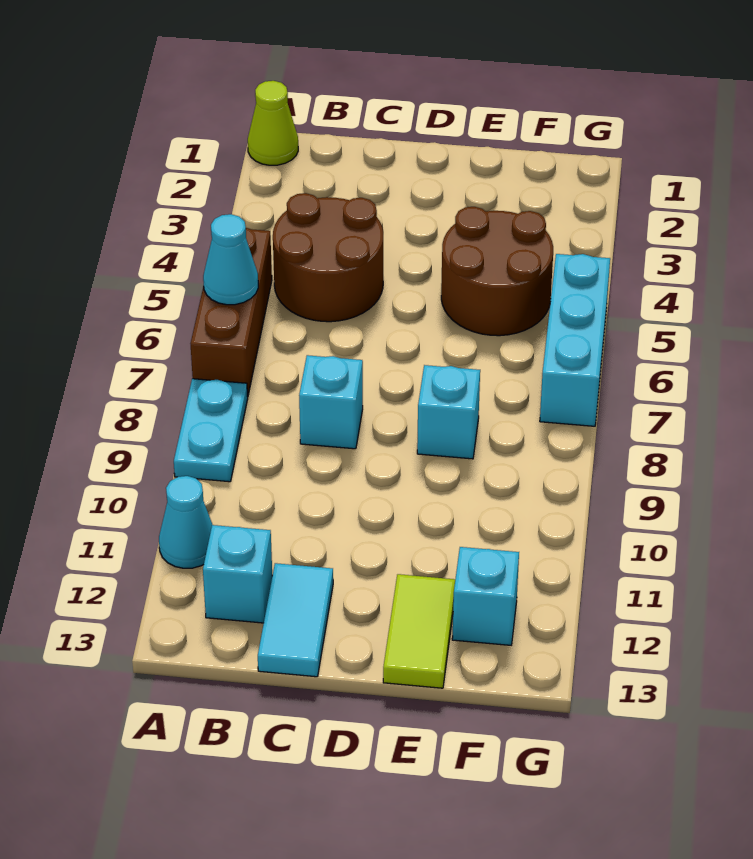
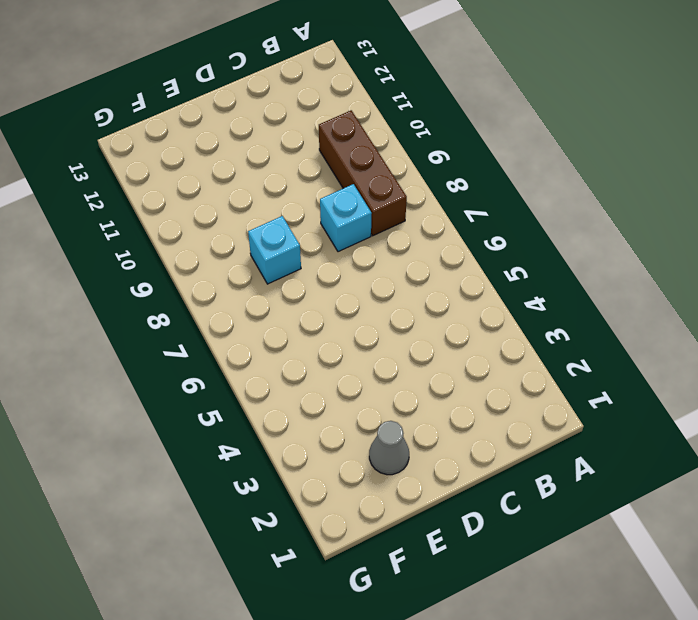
brown 1x3 brick [319,110,407,236] -> brown 1x3 brick moved to [191,228,272,397]
grey 1x1 cone [369,421,409,475] -> none
none -> lime 1x1 cone [248,81,298,165]
none -> cyan 1x2 plate [174,379,248,482]
none -> cyan 1x1 cone [159,476,212,568]

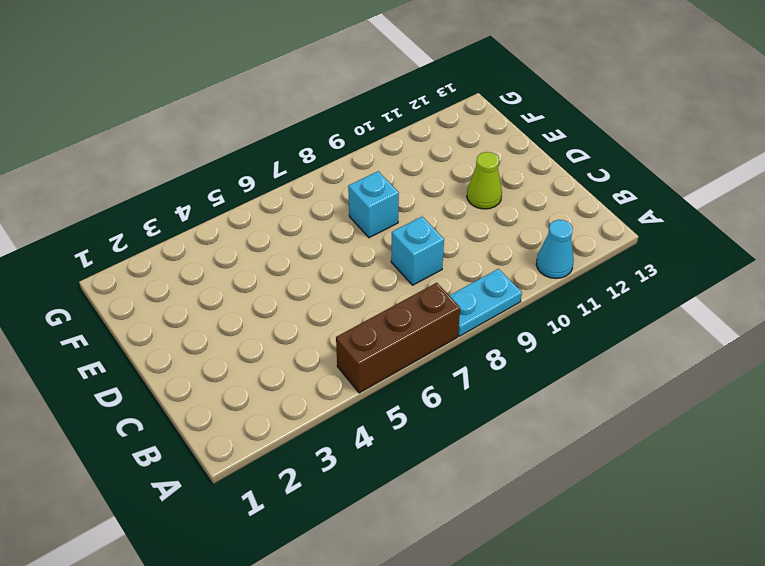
lime 1x1 cone [467,152,502,209] -> lime 1x1 cone moved to [248,81,298,165]
none -> brown 2x2 round brick [273,193,383,322]
none -> cyan 1x1 brick [203,525,272,623]
none -> cyan 1x2 tile [258,563,333,677]

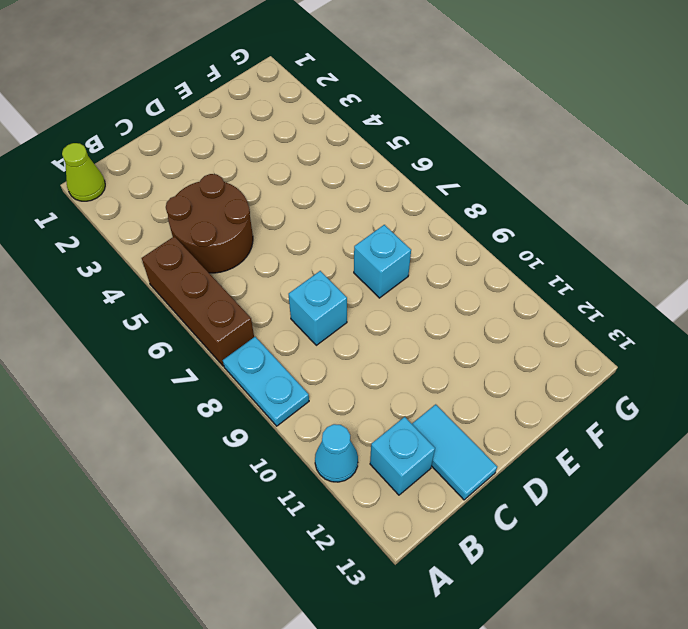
none -> brown 2x2 round brick [441,207,553,336]
none -> lime 1x2 tile [383,574,455,688]
none -> cyan 1x1 brick [452,547,519,645]

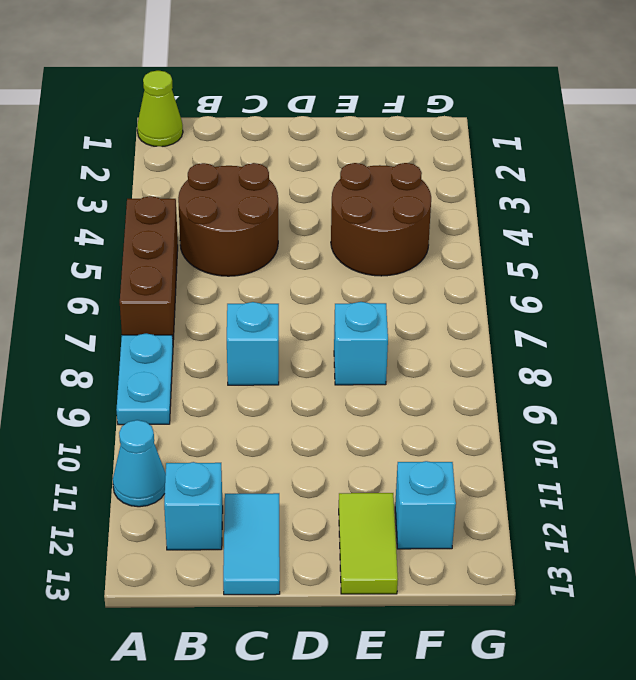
none -> cyan 1x3 brick [540,254,610,426]
none -> cyan 1x1 cone [203,214,258,305]

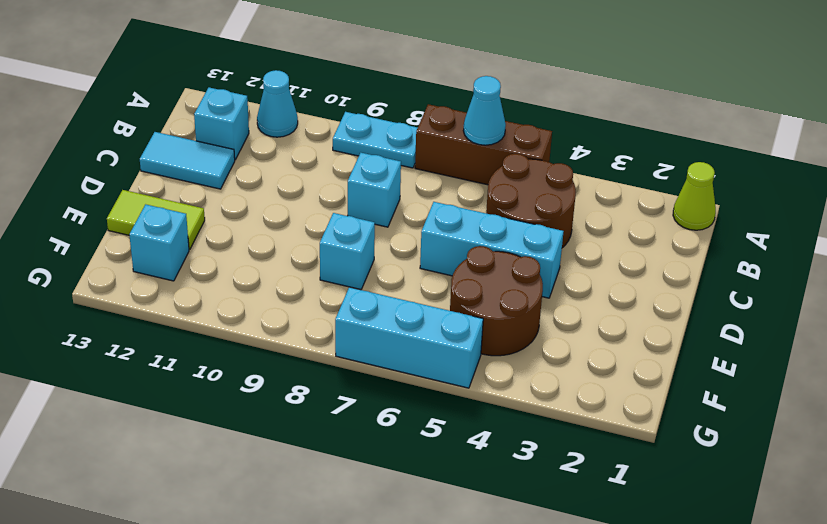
cyan 1x3 brick [420,202,564,298] -> none

